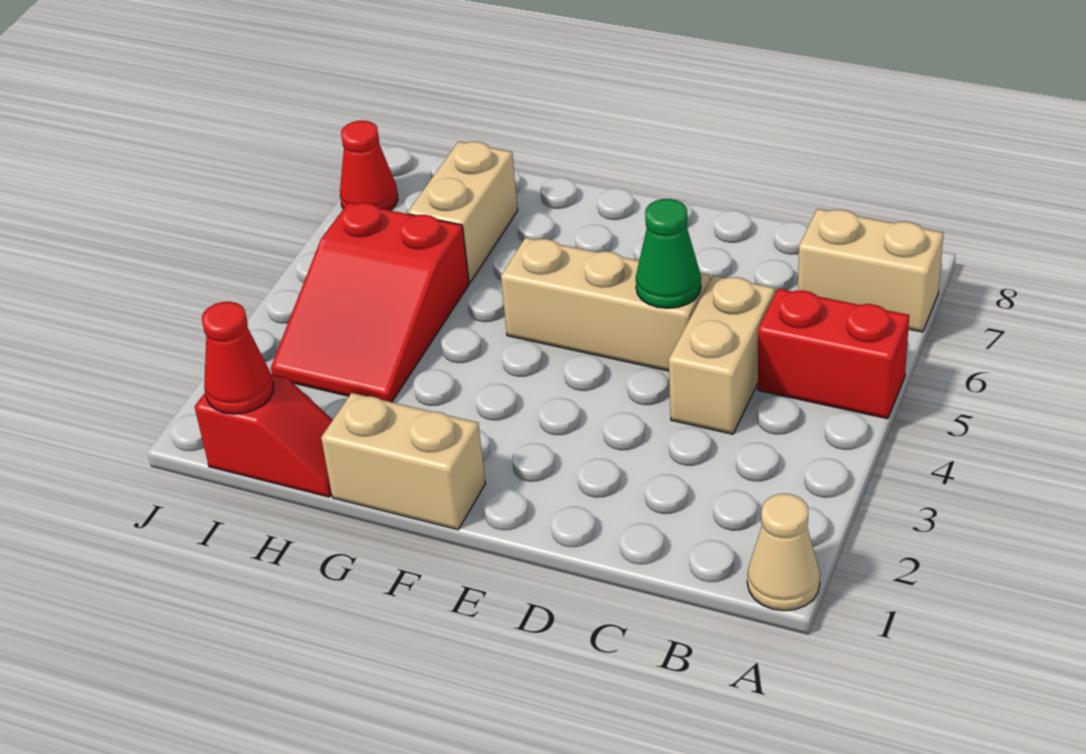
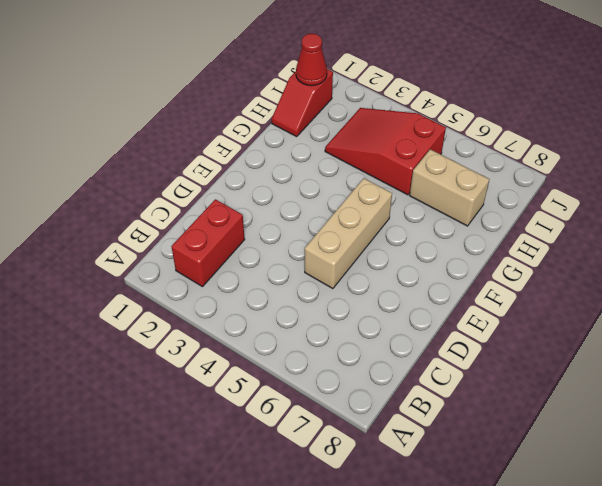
red 1x2 brick [171,199,245,287] -> red 1x2 brick moved to [758,289,909,419]
none -> tan 1x1 cone [747,494,820,611]
none -> tan 1x2 brick [798,209,943,332]
none -> tan 1x2 brick [669,275,775,434]

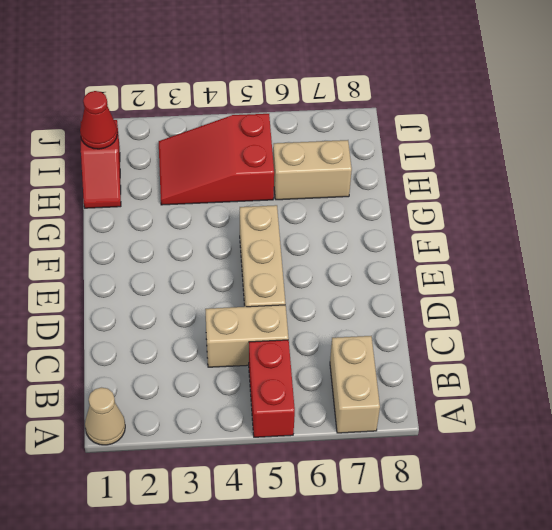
none -> tan 1x2 brick [321,393,486,530]
none -> red 1x1 cone [340,121,398,210]
none -> green 1x1 cone [636,199,701,308]

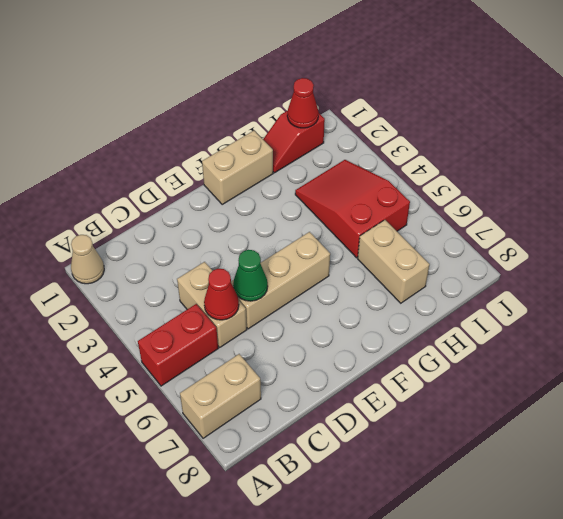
red 1x1 cone [204,269,239,320] -> red 1x1 cone moved to [340,121,398,210]

